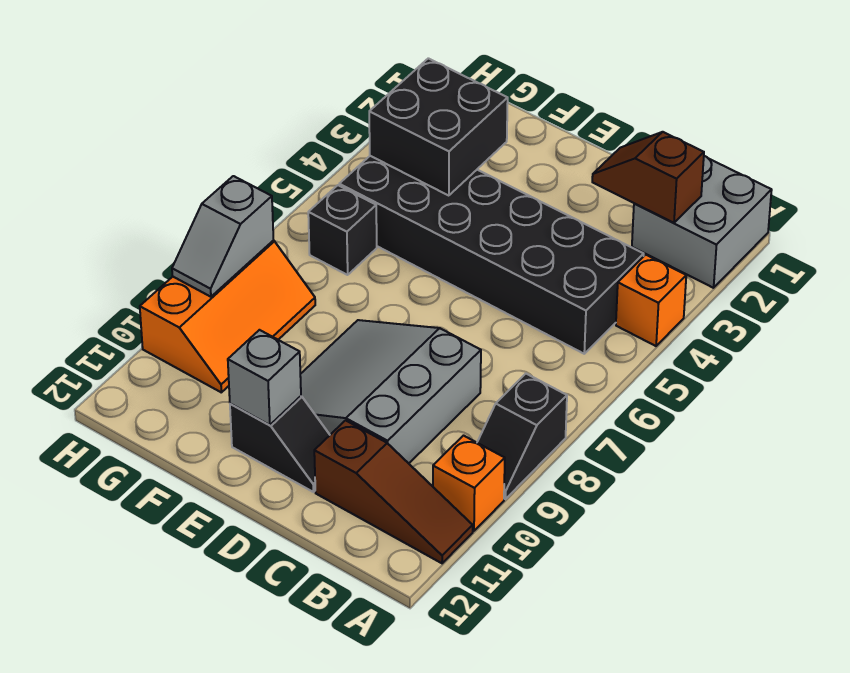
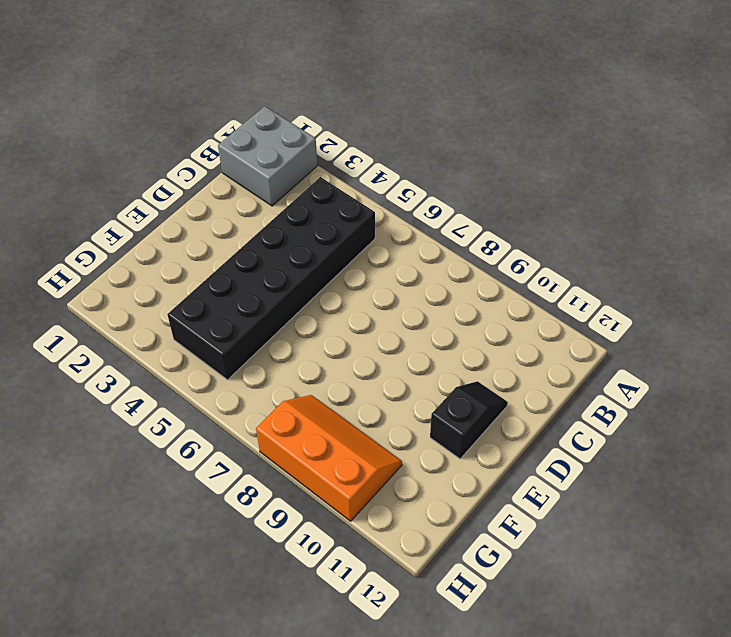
none -> orange 1x1 brick [616,255,686,346]
none -> black 1x2 slope [477,374,567,499]
none -> orange 1x1 brick [433,436,505,531]

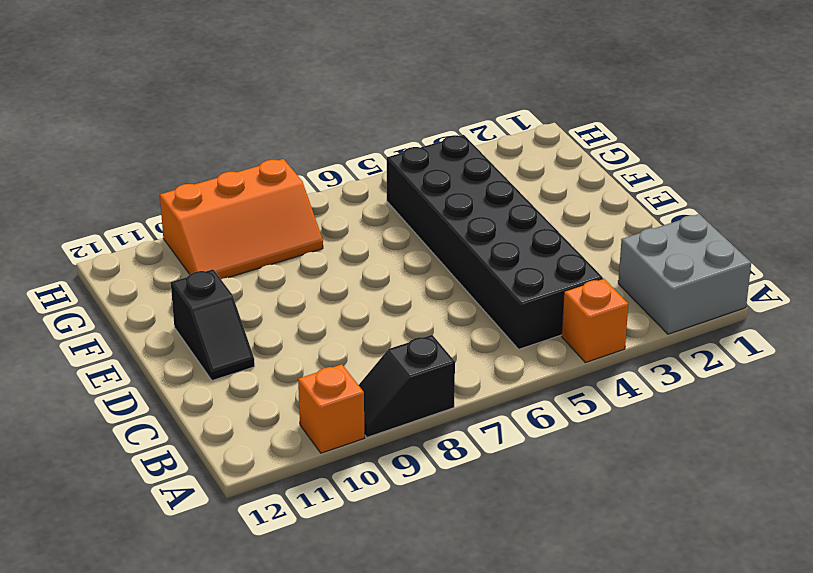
none -> brown 1x3 slope [314,420,473,563]
none -> grey 3x3 slope [300,320,481,463]
none -> black 1x1 brick [308,185,377,275]

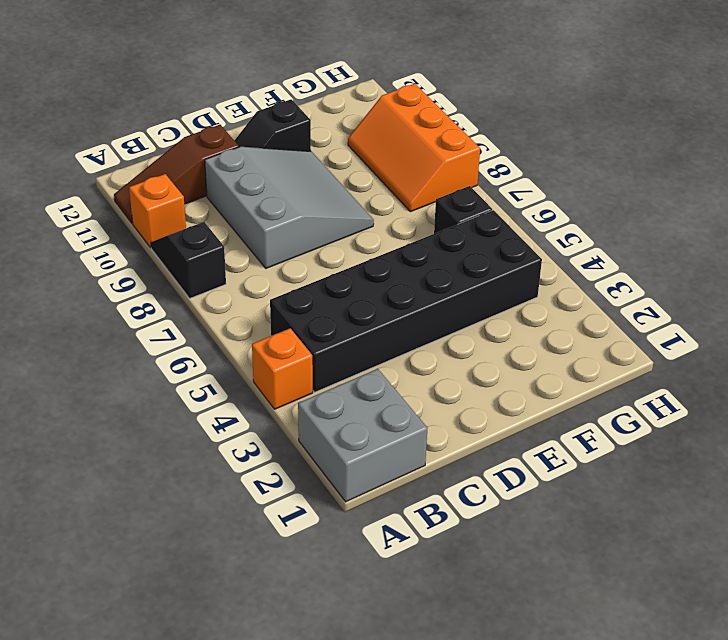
none -> brown 1x2 slope [592,132,704,223]
none -> grey 1x1 brick [228,330,301,425]
none -> black 2x2 brick [369,58,508,196]

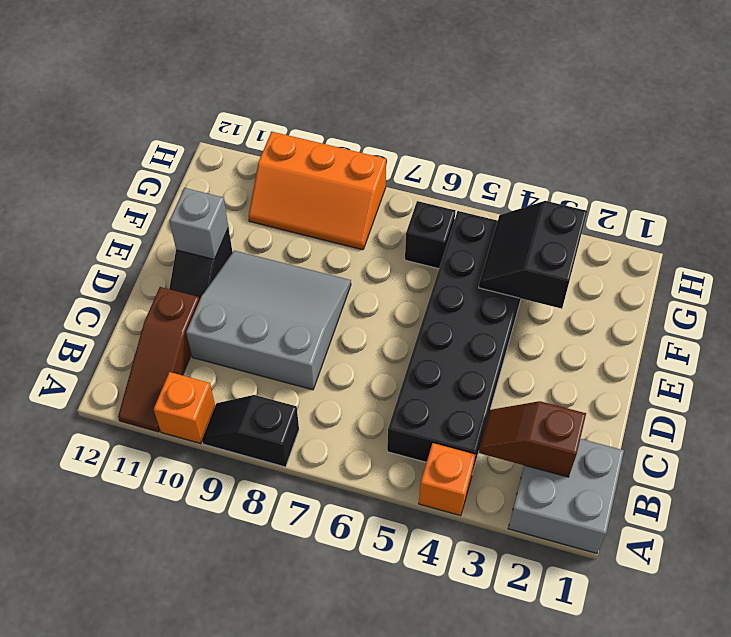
brown 1x2 slope [479,401,586,477] -> brown 1x2 slope turned to [592,132,704,223]
black 2x2 slope [479,201,587,309] -> black 2x2 brick [369,58,508,196]
none -> grey 1x2 slope [172,176,273,297]

